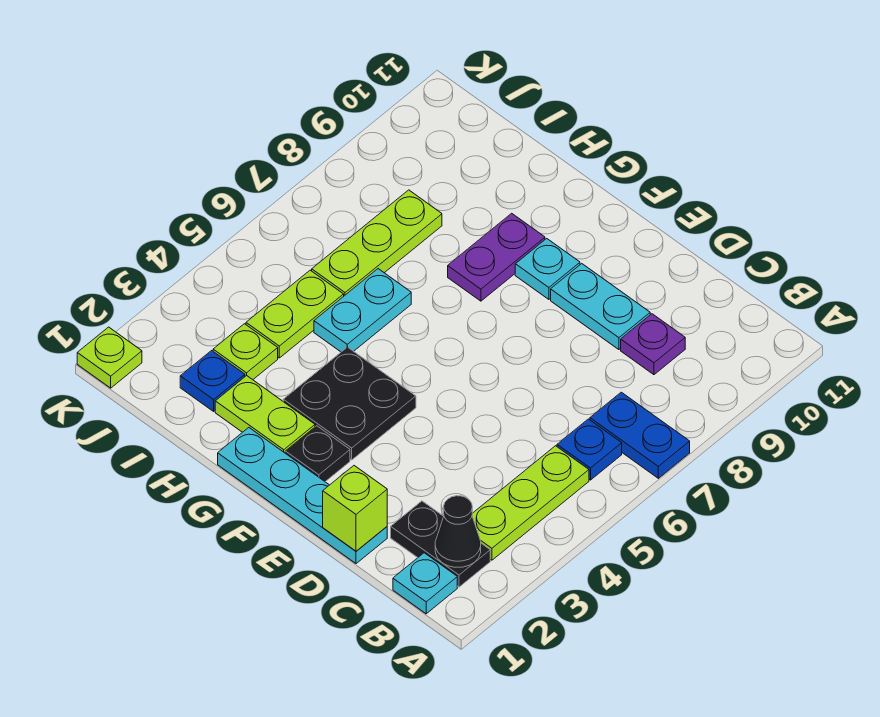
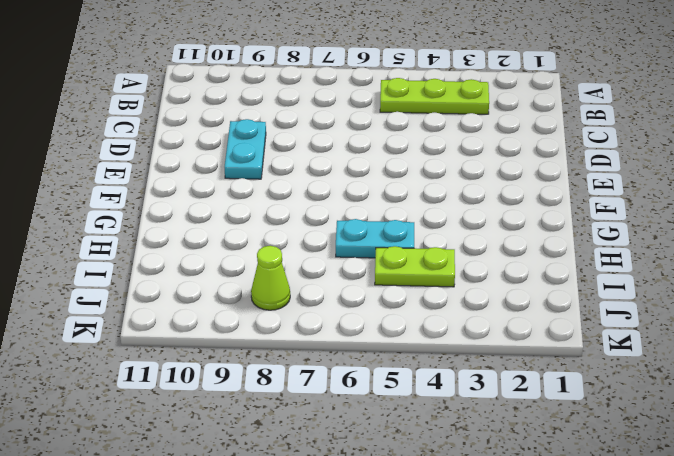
lime 1x1 cone [251,246,290,310] -> none
none -> blue 1x2 plate [590,392,690,478]
none -> cyan 1x1 plate [393,553,457,614]
none -> black 1x2 plate [391,501,490,587]

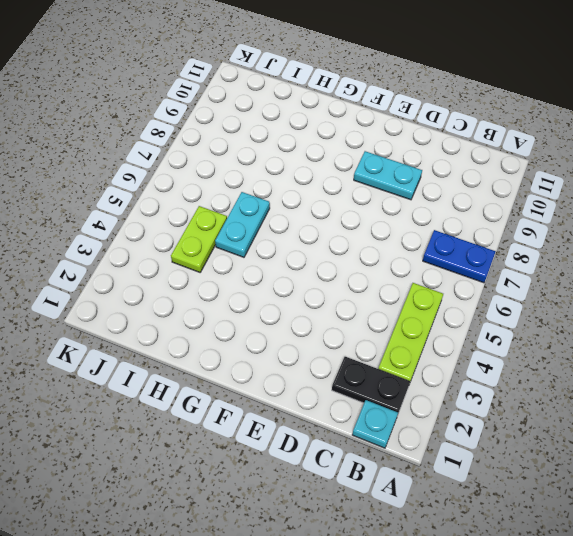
none -> blue 1x1 plate [557,419,622,480]
none -> purple 1x1 plate [621,314,685,375]
none -> cyan 1x4 plate [218,428,387,564]

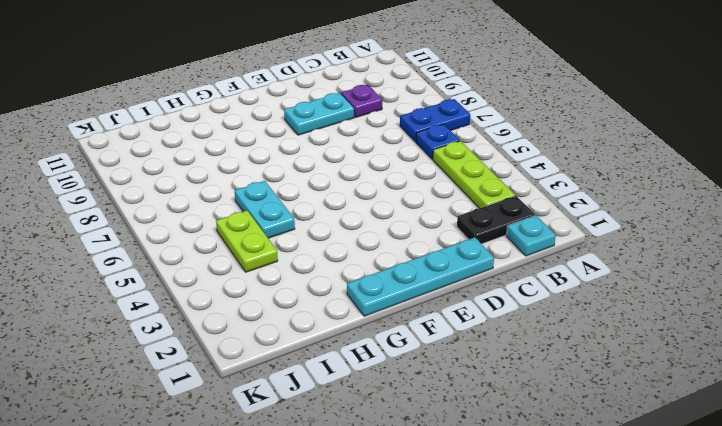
none -> black 1x1 plate [285,426,350,482]
none -> black 2x2 plate [283,347,416,460]
none -> cyan 1x1 plate [515,239,580,299]

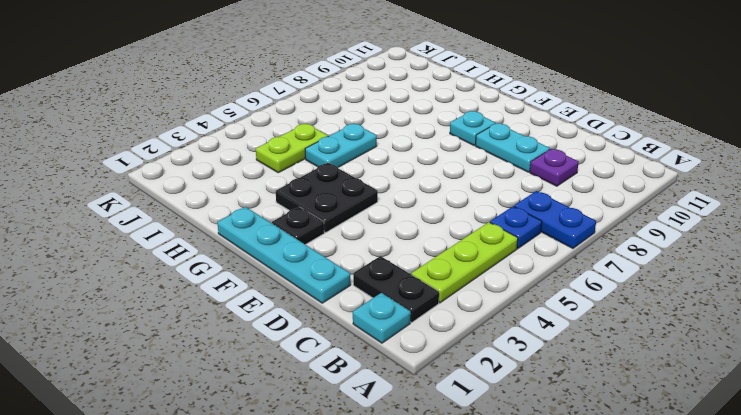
none -> lime 1x2 plate [215,376,315,453]
none -> purple 1x2 plate [448,213,545,301]
none -> blue 1x1 plate [180,351,245,411]

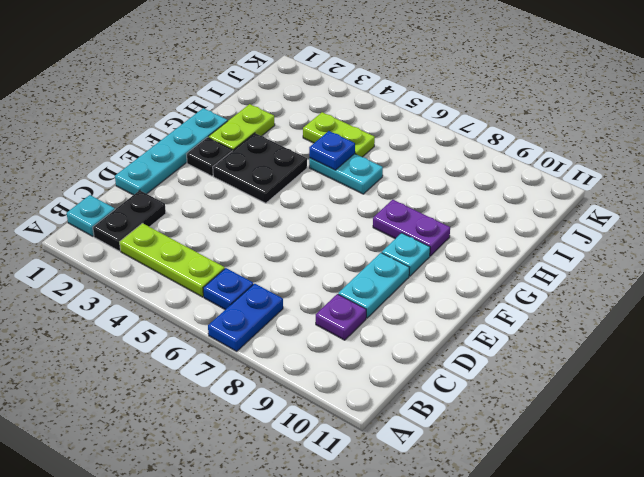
blue 1x1 plate [309,131,355,170] -> blue 1x1 plate moved to [180,351,245,411]
none -> lime 1x1 plate [213,324,278,380]
none -> lime 1x3 plate [312,190,442,296]
none -> lime 1x1 plate [77,327,142,388]

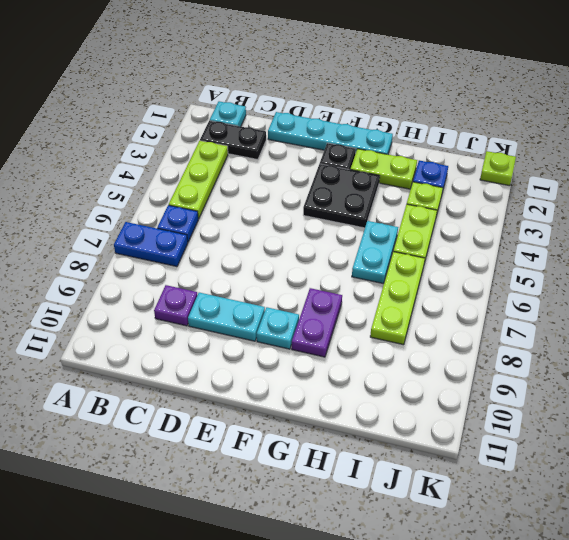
none -> black 1x1 cone [435,496,481,567]
none -> lime 1x1 brick [323,466,387,551]

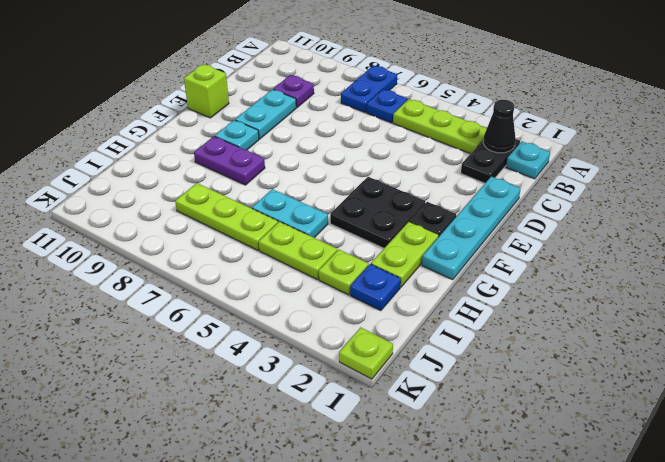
lime 1x1 brick [184,64,229,118] -> lime 1x1 brick moved to [323,466,387,551]

